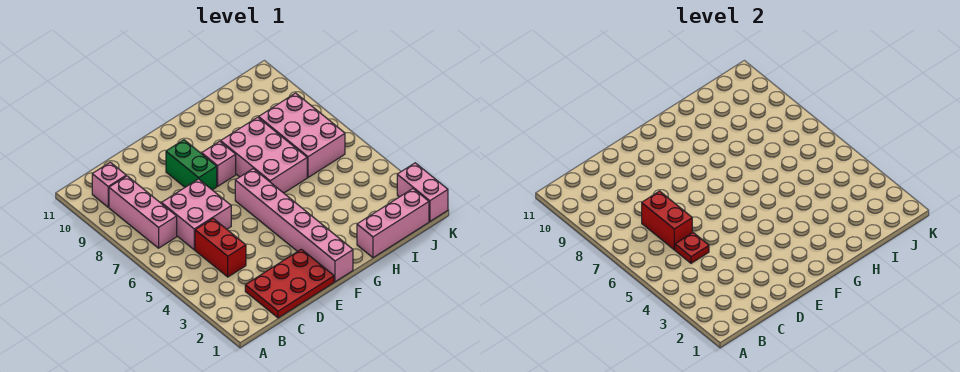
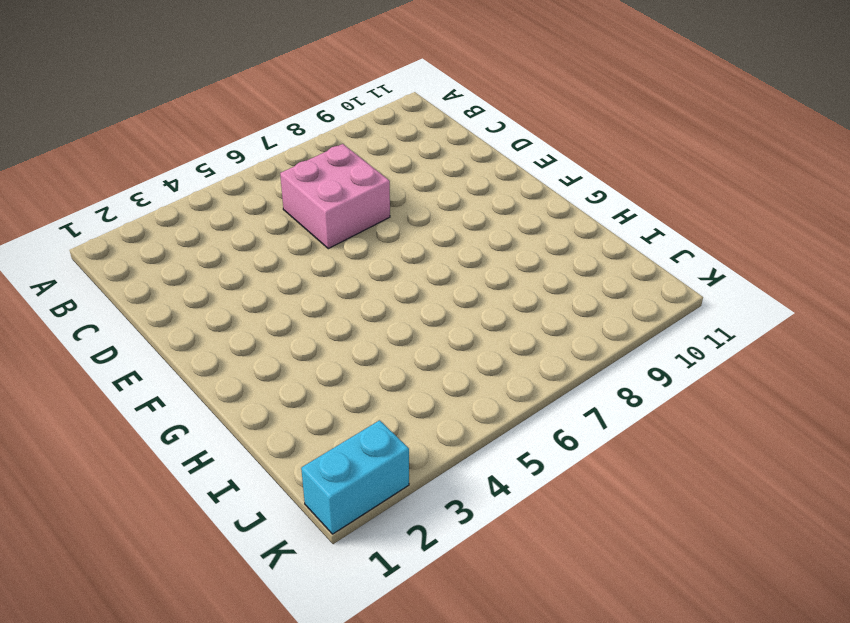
cyan 1x2 brick [301,420,409,534] -> pink 1x2 brick [397,163,448,221]
none -> pink 1x3 brick [109,176,177,248]
none -> pink 1x1 brick [92,162,126,207]
none -> red 2x3 plate [245,249,334,318]

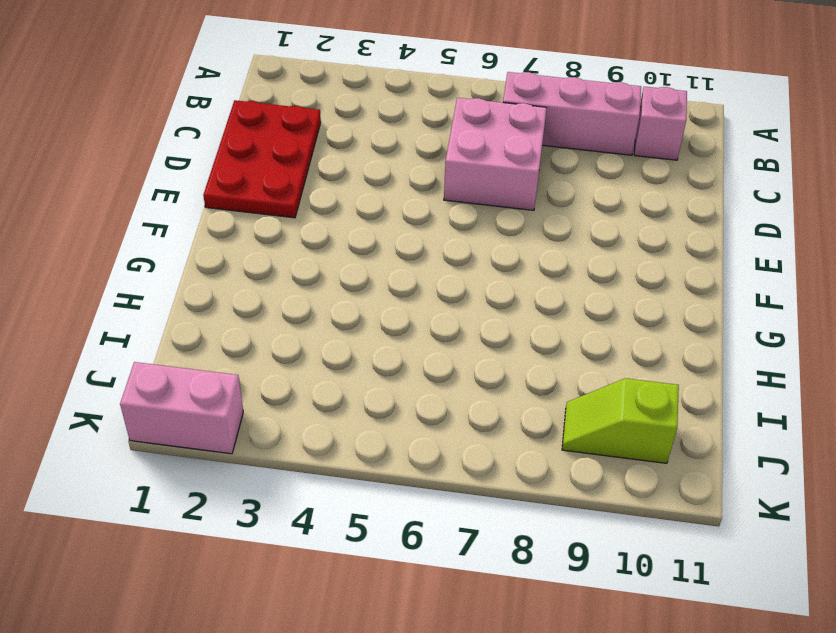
lime 1x2 slope [562,378,679,463] -> none
none -> red 1x2 brick [195,219,246,277]
none -> green 1x2 brick [166,140,217,190]
none -> pink 1x6 brick [235,169,353,282]

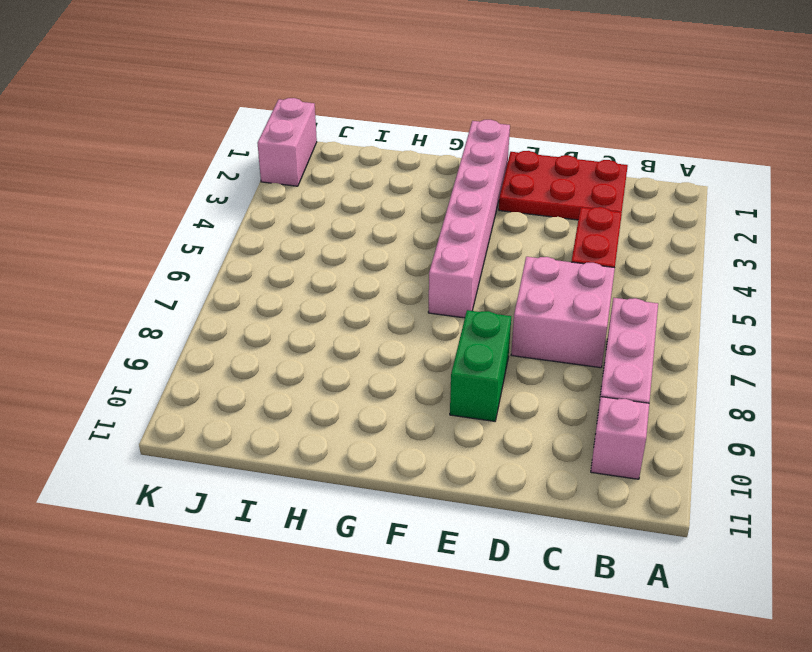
none -> pink 1x1 brick [202,141,236,186]
none -> pink 2x3 brick [221,117,307,193]
none -> pink 1x3 brick [357,189,429,258]

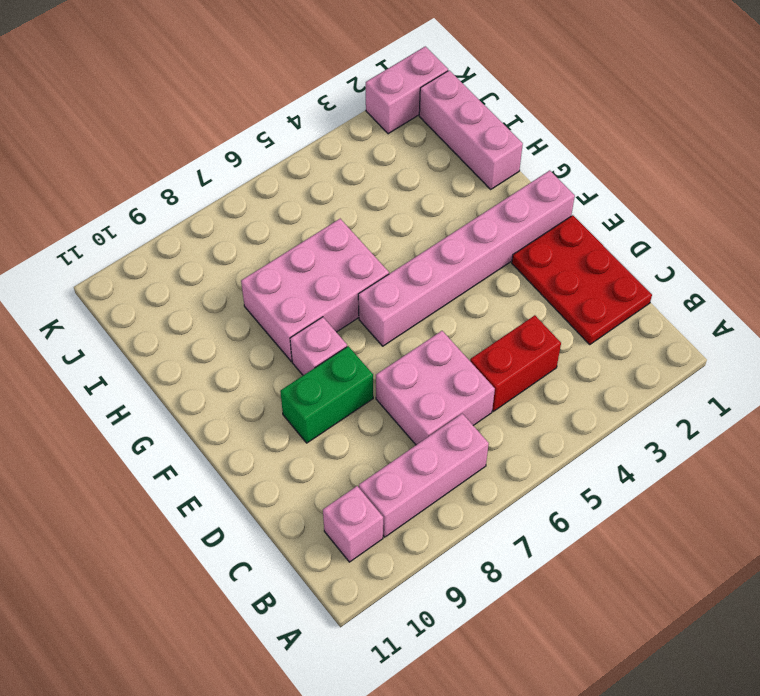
none -> pink 2x3 brick [259,93,345,177]
none -> red 1x1 plate [675,233,709,263]
none -> red 1x2 brick [642,191,692,250]

